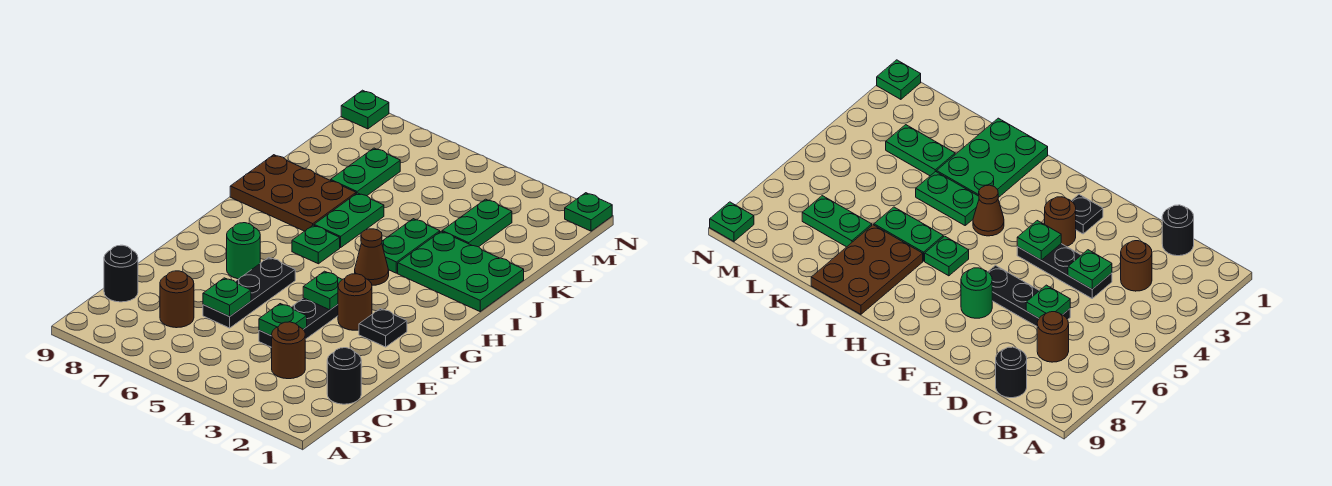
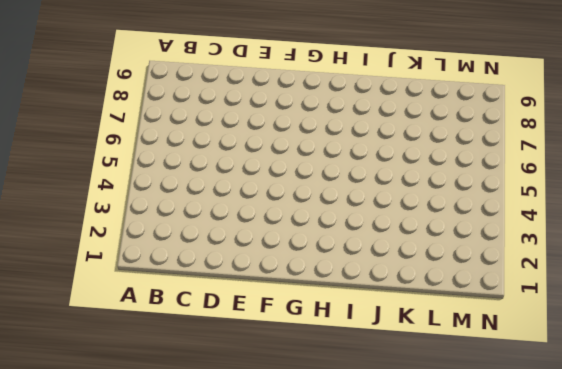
none -> black 1x1 round brick [327,348,361,404]
none -> brown 1x1 round brick [272,322,305,379]
none -> brown 1x1 round brick [160,271,194,328]

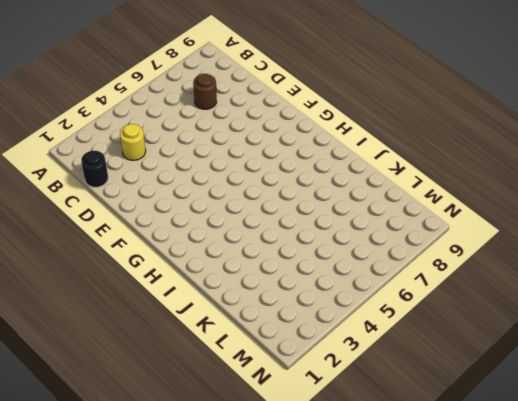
yellow 1x1 round brick [120,124,146,160] -> brown 1x1 round brick [272,322,305,379]
none -> black 1x1 round brick [104,245,138,302]
none -> black 1x3 plate [259,298,338,347]
none -> black 1x3 plate [203,257,295,328]

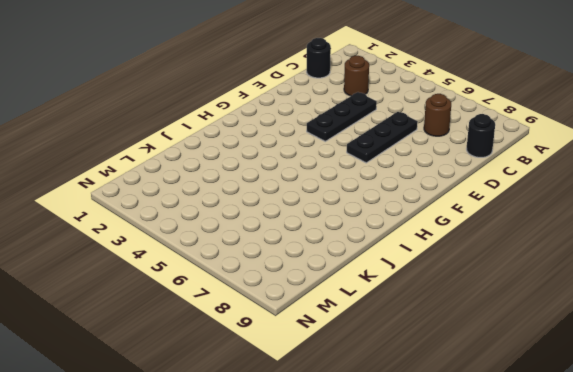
none -> black 1x1 plate [359,309,407,347]
none -> brown 1x1 round brick [338,274,372,330]
none -> green 1x1 round brick [227,223,260,279]

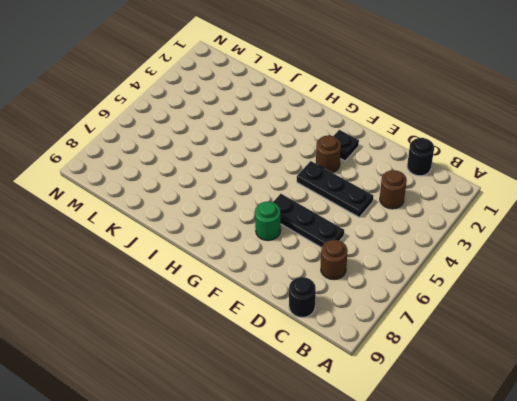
none -> brown 1x1 cone [355,229,389,285]
none -> green 1x1 plate [292,225,340,264]
none -> green 2x3 plate [398,231,524,311]

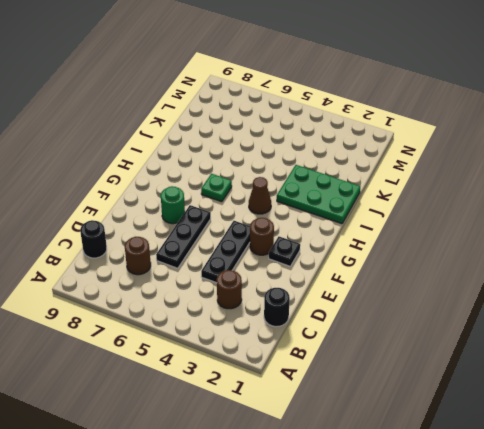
none -> green 1x2 plate [382,219,440,273]
none -> green 1x2 plate [314,193,384,248]
none -> brown 2x3 plate [230,155,356,231]

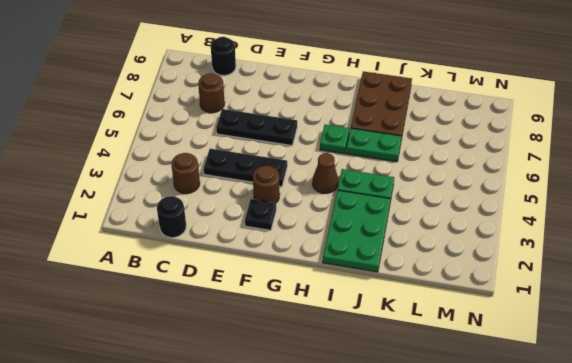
none -> green 1x1 round brick [227,223,260,279]
none -> green 1x2 plate [442,199,512,247]
none -> green 1x2 plate [331,148,400,196]

